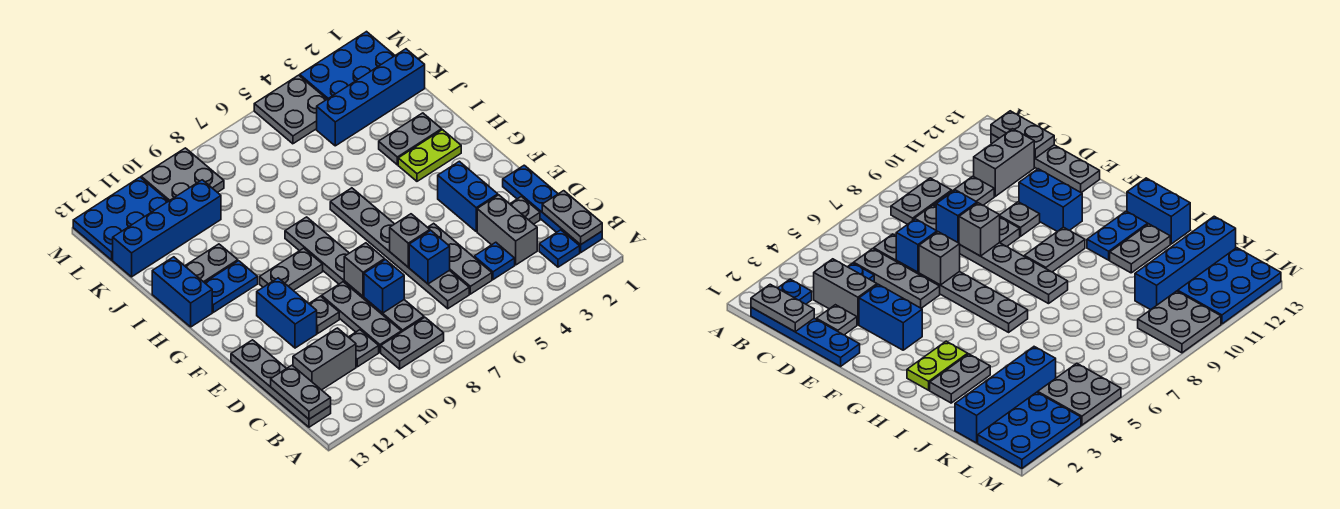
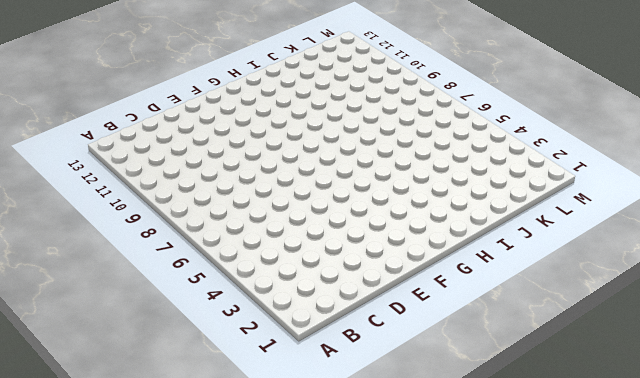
none -> blue 1x4 plate [503,165,602,252]
none -> blue 1x1 plate [539,230,580,267]
none -> grey 1x2 plate [381,317,444,369]
none -> grey 1x4 plate [231,340,331,427]

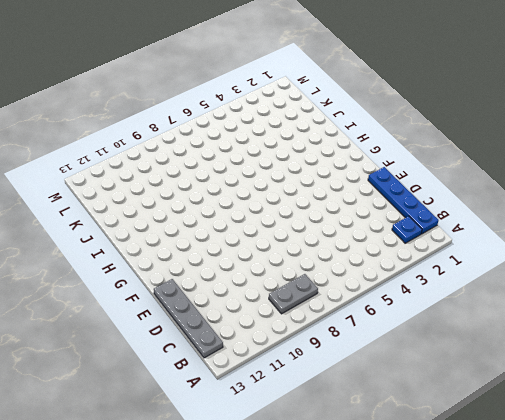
none -> grey 1x2 brick [477,195,537,265]
none -> blue 1x1 plate [474,242,515,280]
none -> grey 1x3 plate [428,223,492,294]
none -> grey 1x6 plate [330,188,469,309]

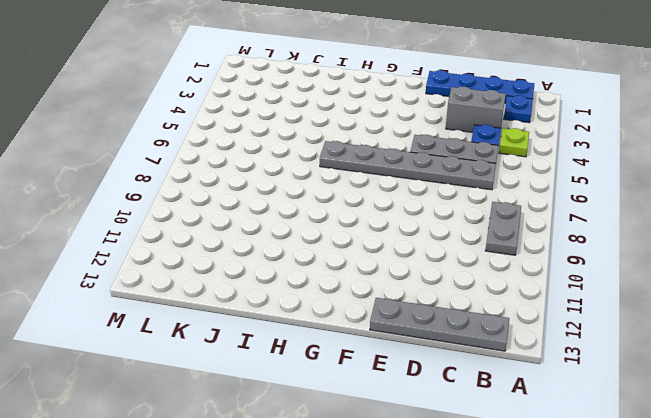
lime 1x1 plate [499,128,529,157] -> none
none -> grey 1x6 plate [285,217,424,332]
none -> grey 1x3 plate [322,282,401,352]
none -> grey 1x1 plate [349,330,379,367]
none -> grey 1x2 brick [293,328,356,390]

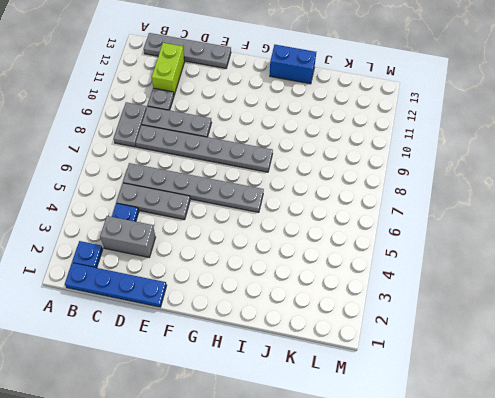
lime 1x2 brick [152,43,185,95] -> grey 1x2 brick [293,328,356,390]
none -> grey 1x1 plate [510,197,540,224]
none -> blue 1x2 brick [438,161,498,231]
none -> grey 1x1 plate [309,296,339,333]
none -> blue 1x2 brick [257,278,317,348]

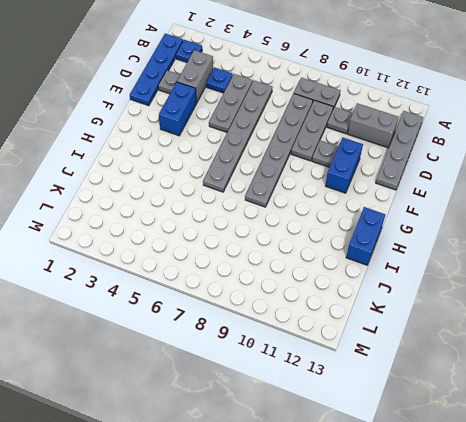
none -> grey 1x2 plate [260,248,323,291]
none -> lime 1x2 plate [398,130,461,181]
none -> blue 1x2 plate [205,261,258,312]
none -> grey 1x2 plate [379,113,442,165]

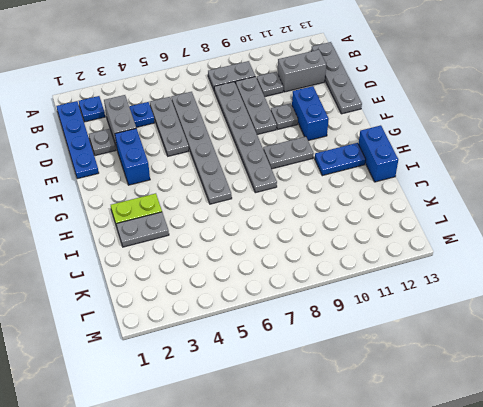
none -> grey 1x2 plate [185,244,238,283]
none -> blue 1x4 brick [317,49,425,146]
none -> blue 1x4 brick [113,180,221,277]
none -> blue 2x3 plate [300,32,395,99]

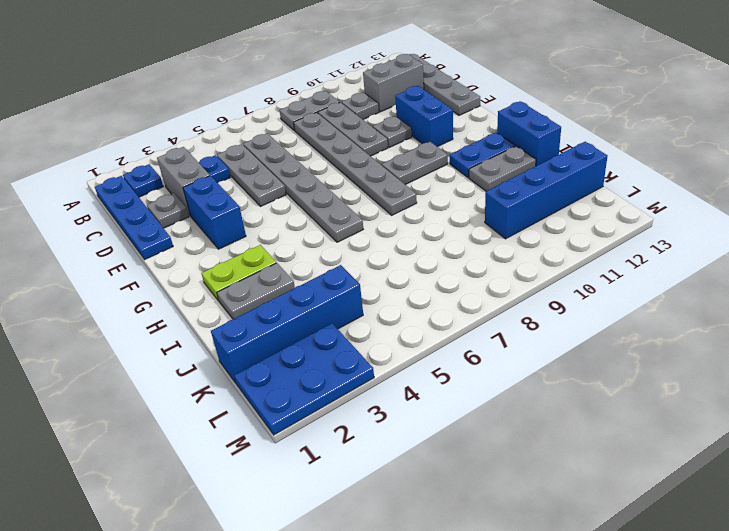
none -> grey 2x2 plate [254,75,327,144]
none -> grey 2x2 plate [141,148,224,201]
none -> blue 2x3 plate [73,177,168,260]
none -> grey 1x2 plate [542,191,602,245]

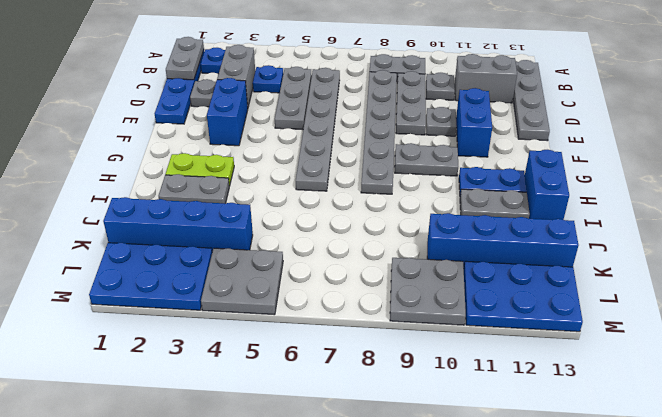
none -> grey 1x2 plate [271,365,331,419]
none -> blue 1x1 brick [409,230,450,284]
none -> blue 1x1 brick [364,260,404,313]
none -> grey 1x1 brick [390,214,430,267]

